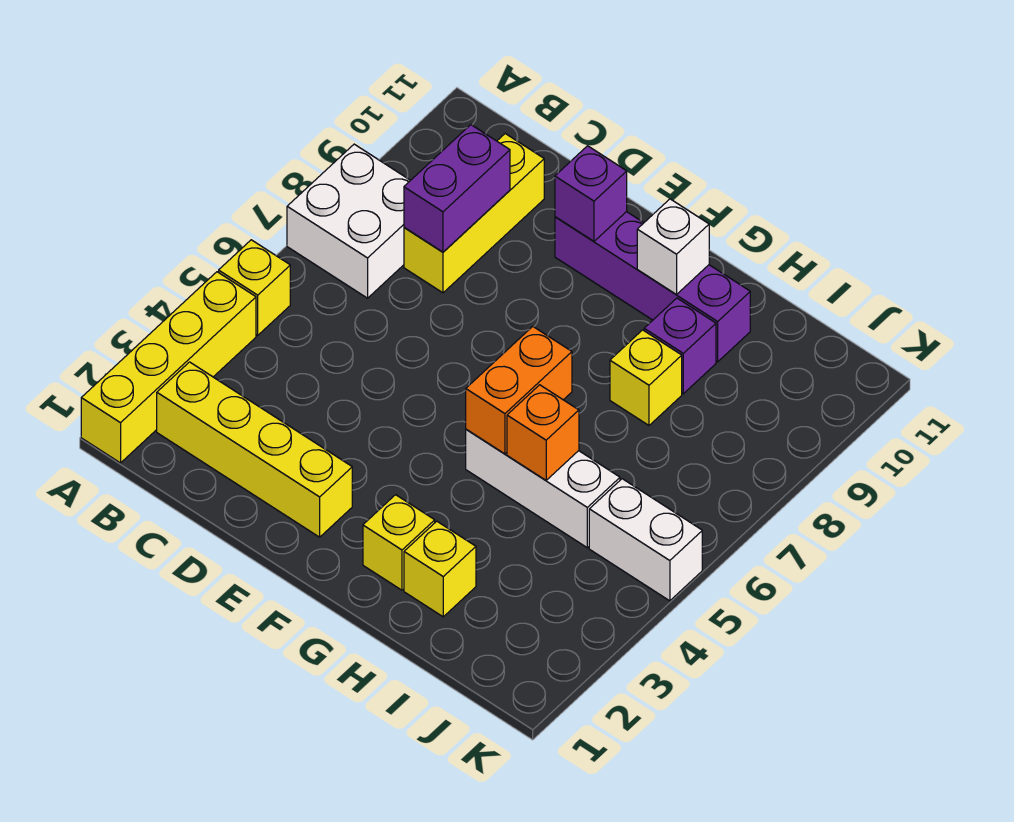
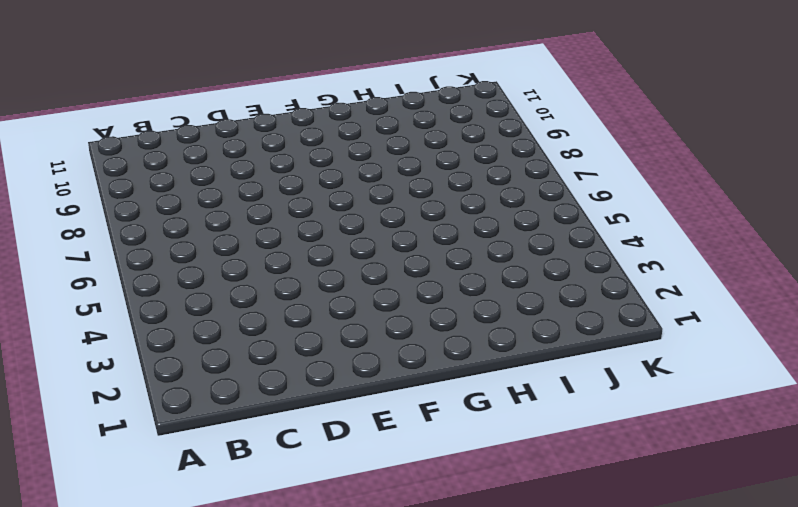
none -> yellow 1x4 brick [81,272,256,463]
none -> yellow 1x1 brick [219,240,290,335]
none -> white 2x2 brick [287,144,411,298]

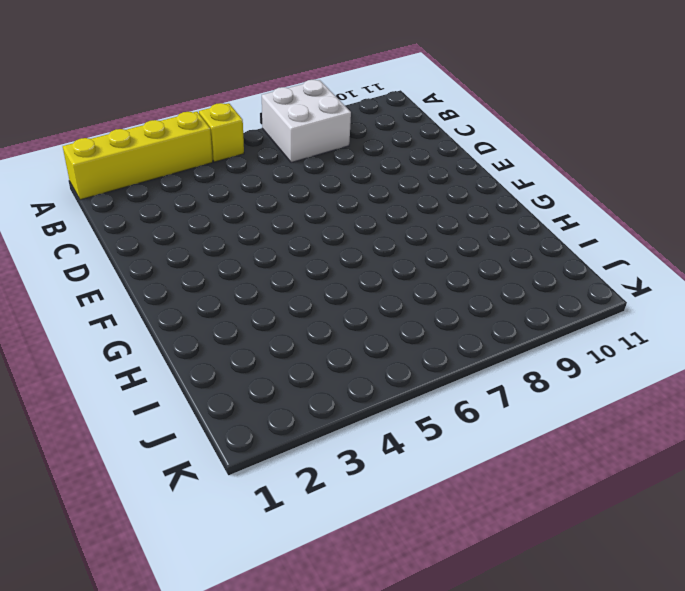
none -> yellow 1x4 brick [157,362,352,537]
none -> yellow 1x3 brick [404,134,544,293]
none -> purple 1x4 brick [555,212,750,362]

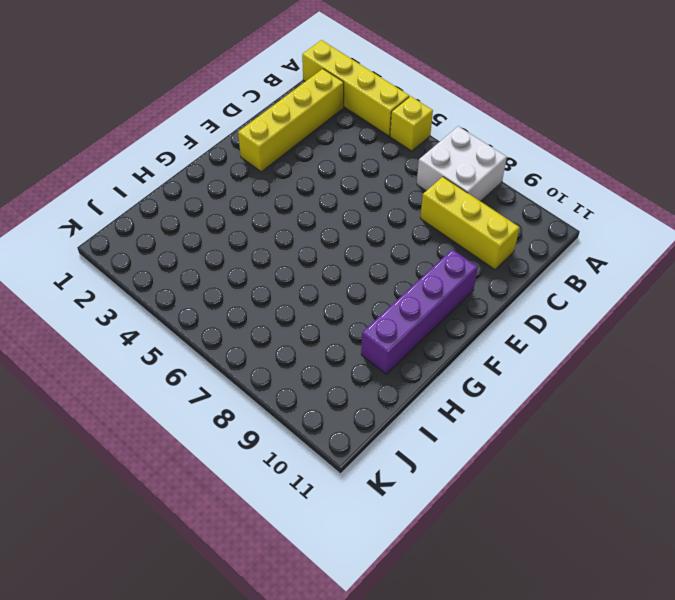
none -> yellow 1x1 brick [363,495,435,590]
none -> white 1x3 brick [466,429,620,548]
none -> yellow 1x1 brick [404,521,476,617]

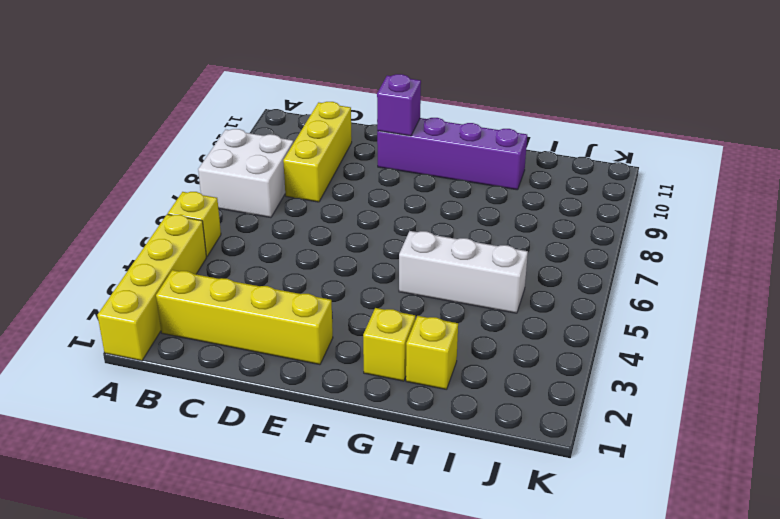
none -> yellow 1x1 brick [610,330,682,425]
none -> purple 1x1 brick [644,298,716,394]
none -> white 1x2 brick [589,479,702,601]

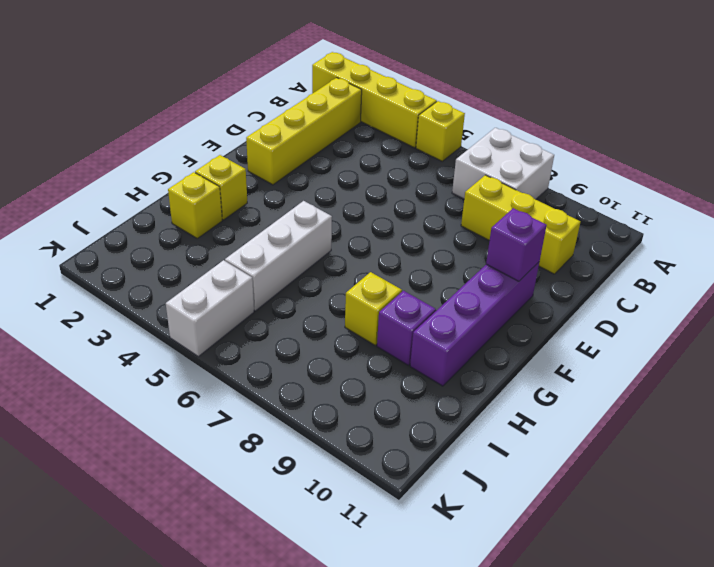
none -> purple 1x2 brick [404,125,510,252]
none -> orange 1x2 brick [466,326,572,454]
none -> white 1x1 brick [637,199,709,294]

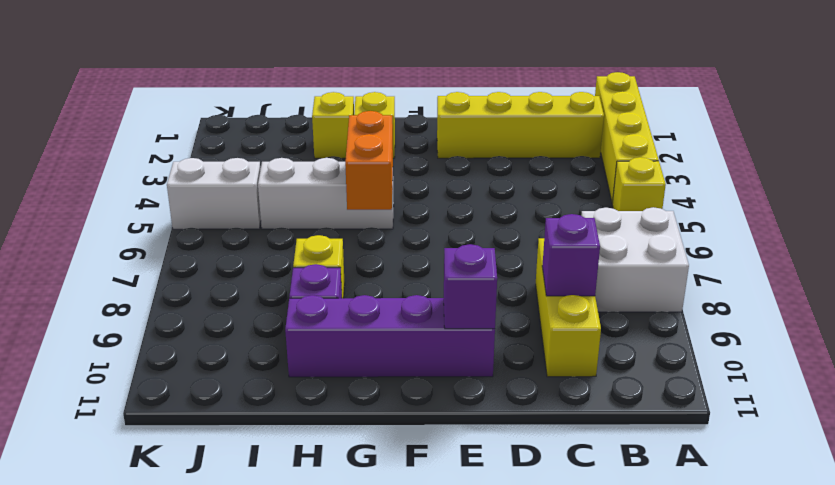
purple 1x1 brick [542,214,600,296] -> purple 1x2 brick [404,125,510,252]
none -> white 1x1 brick [637,199,709,294]
none -> orange 1x1 brick [507,385,579,480]

